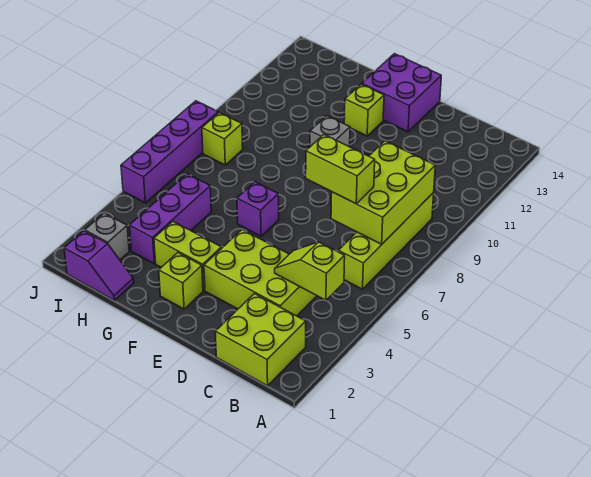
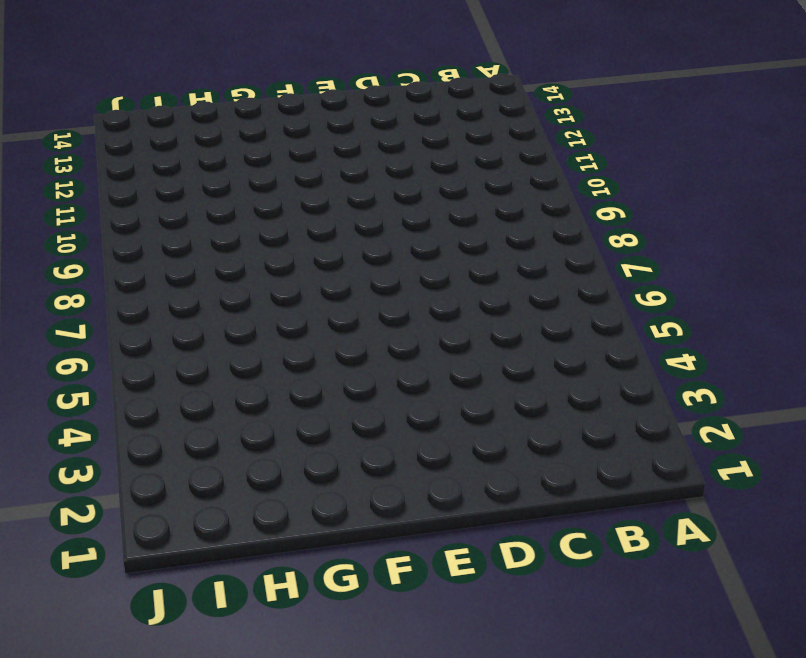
none -> lime 2x2 brick [215,294,306,386]
none -> lime 1x4 brick [338,193,434,289]
none -> lime 2x3 brick [204,230,317,316]

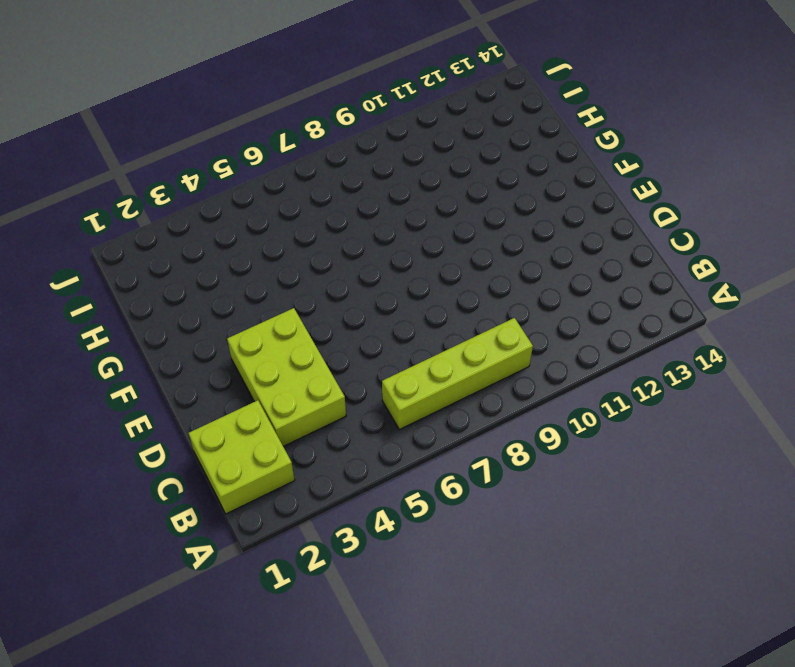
none -> purple 2x2 brick [362,54,441,132]
none -> lime 1x1 brick [159,253,203,309]
none -> lime 1x2 brick [154,221,222,291]

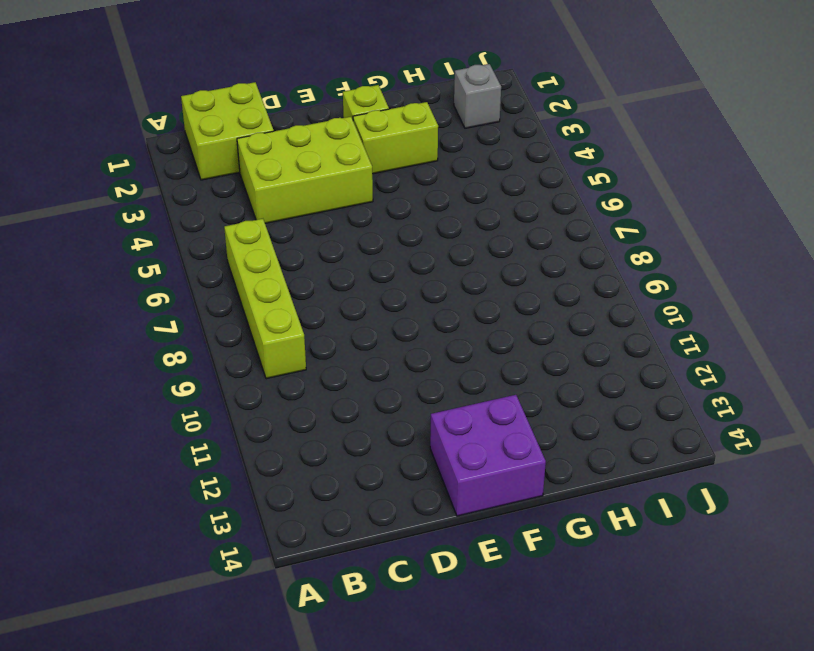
none -> purple 1x1 brick [237,182,279,236]
none -> grey 1x1 brick [310,116,350,147]
none -> lime 1x1 brick [344,84,384,136]

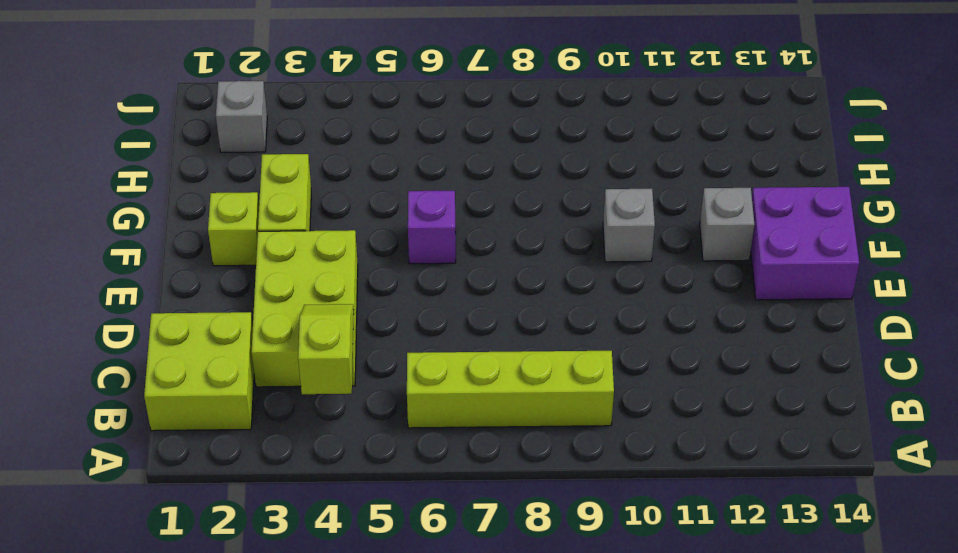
grey 1x1 brick [700,188,755,261] -> lime 1x1 brick [344,84,384,136]
none -> purple 1x2 slope [64,231,134,300]
none -> purple 1x3 brick [129,174,211,264]
none -> lime 1x1 brick [202,112,243,165]

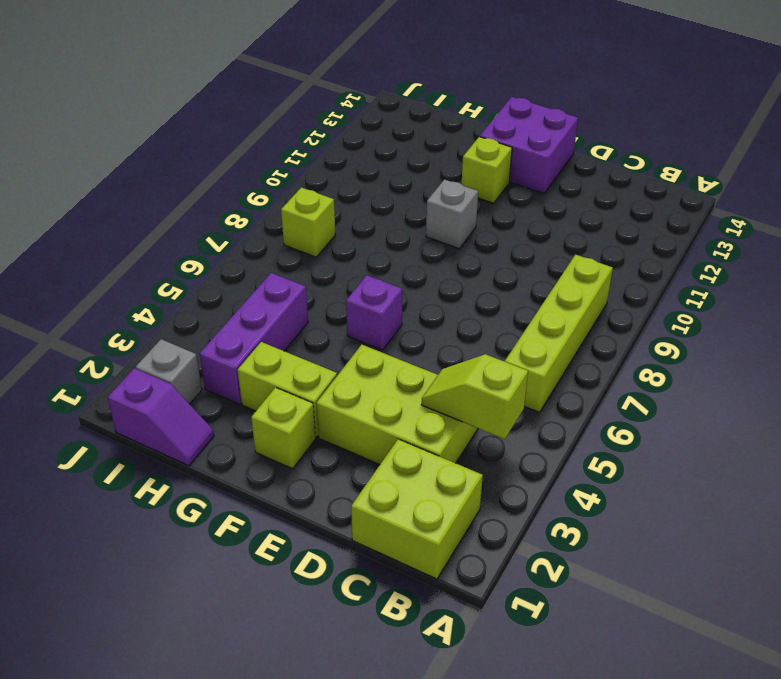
none -> purple 1x4 brick [121,101,218,203]
none -> lime 2x3 brick [331,141,435,244]
none -> lime 1x2 brick [306,135,375,204]

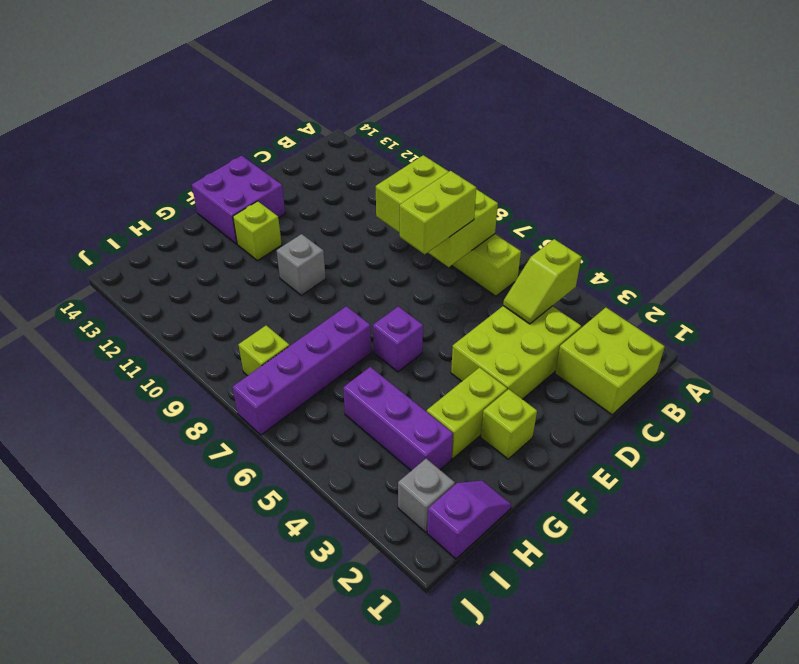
purple 1x4 brick [232,306,371,435] -> purple 1x4 brick turned to [121,101,218,203]

